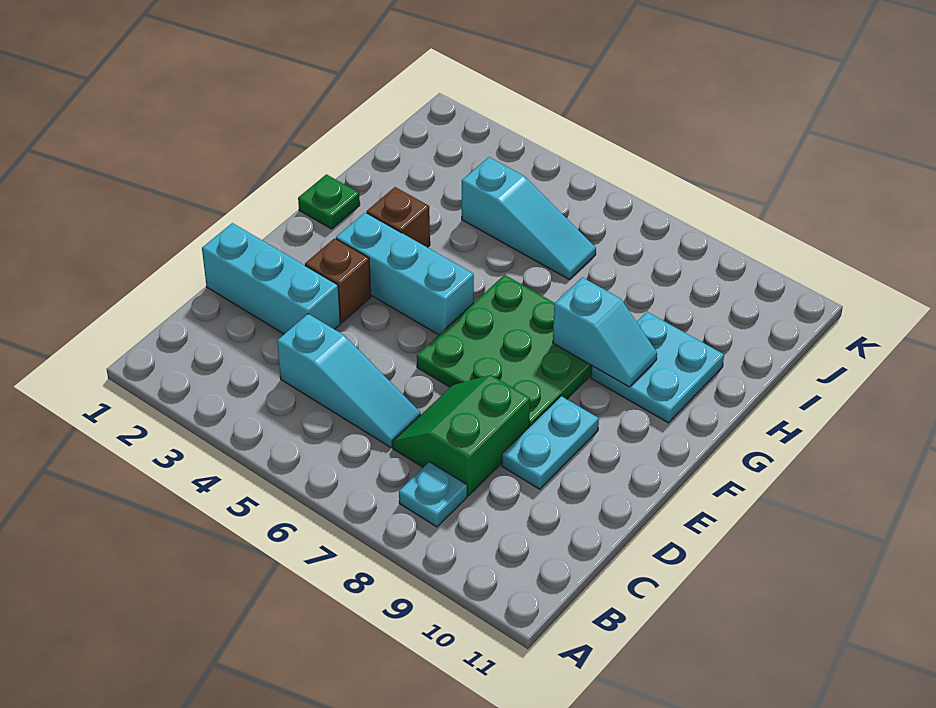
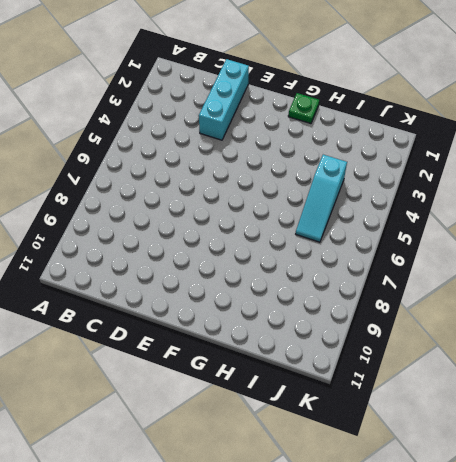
none -> cyan 1x1 plate [399,462,467,527]
none -> cyan 1x3 slope [277,314,421,447]
none -> green 2x2 slope [392,375,530,495]

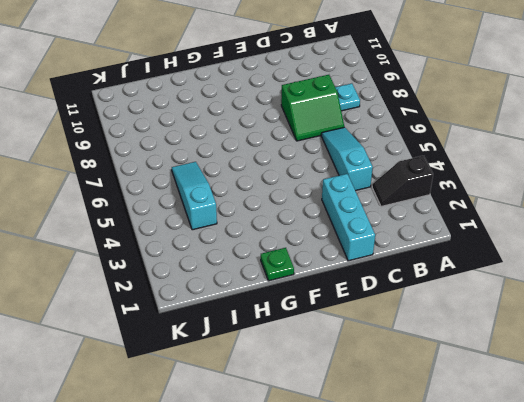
black 1x2 slope [372,156,433,206] -> none
none -> cyan 1x2 plate [502,396,599,489]
none -> brown 1x1 brick [305,238,371,323]
none -> green 3x3 plate [417,275,592,427]

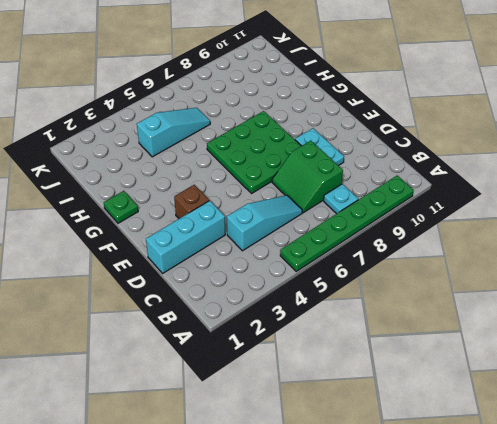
green 1x6 plate [280,176,414,271] -> none
none -> cyan 1x3 brick [336,212,474,335]
none -> brown 1x1 brick [367,187,430,247]
none -> cyan 2x2 plate [591,312,724,423]

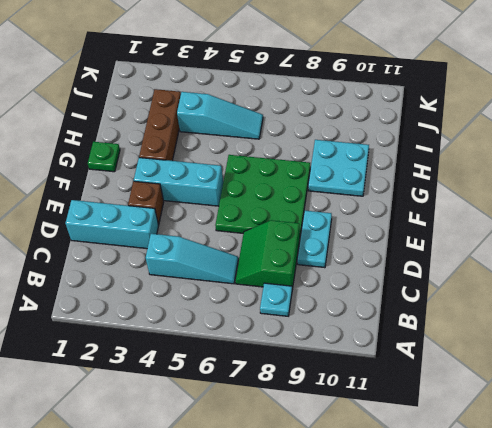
brown 1x3 brick [139,89,181,161] -> brown 1x1 brick [367,187,430,247]
none -> cyan 1x2 slope [553,277,657,387]

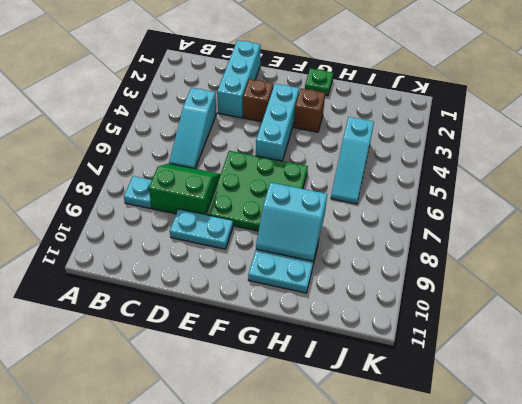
cyan 2x2 slope [256,182,327,261] -> cyan 1x2 slope [553,277,657,387]

